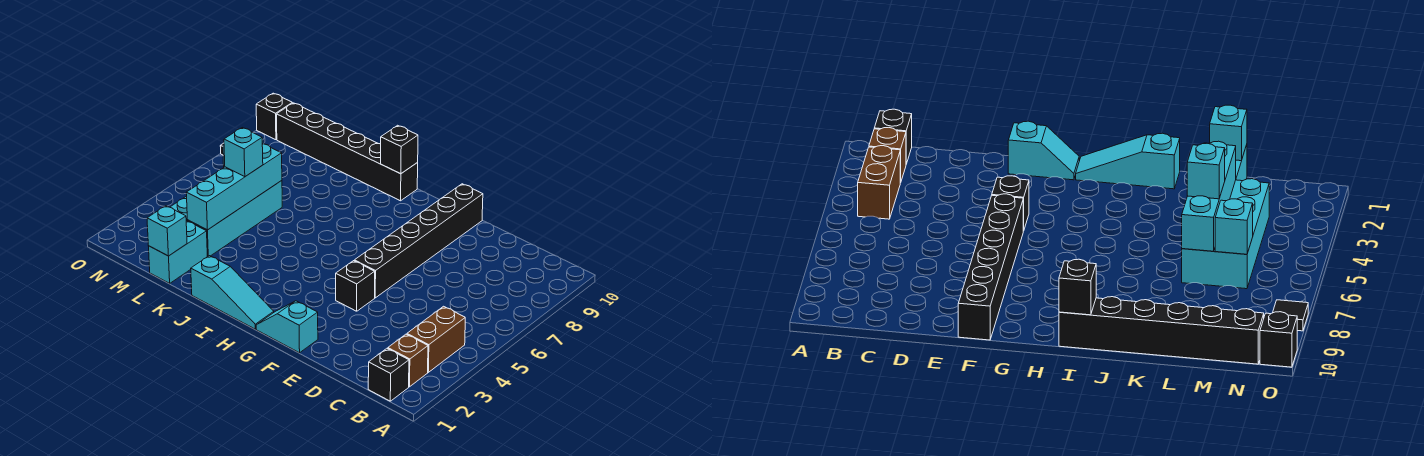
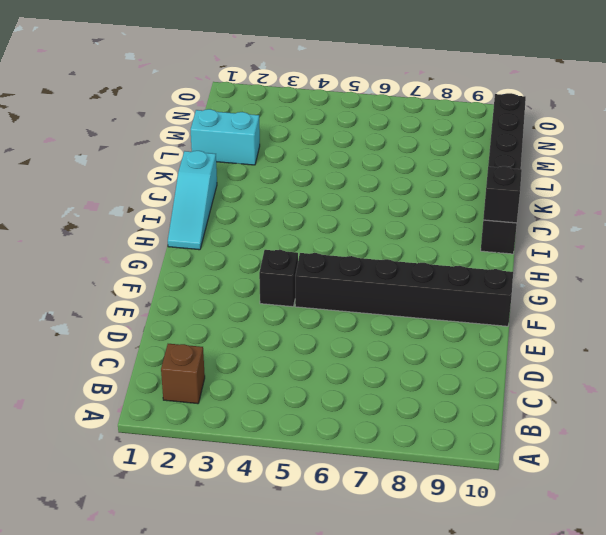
none -> black 1x1 brick [368,349,409,401]
none -> brown 1x2 brick [407,306,465,372]
none -> cyan 1x2 slope [256,301,318,353]

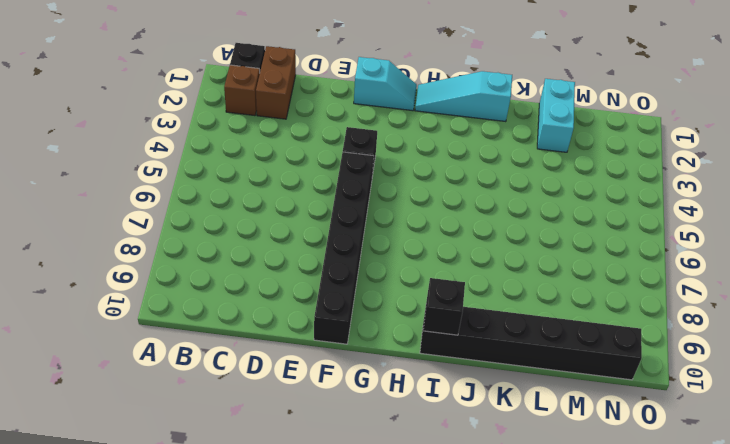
brown 1x2 brick [256,46,296,119] -> brown 1x2 brick moved to [407,306,465,372]
none -> cyan 2x4 brick [170,181,282,257]
none -> black 1x1 tile [1273,300,1308,331]
none -> black 1x1 brick [256,93,292,140]

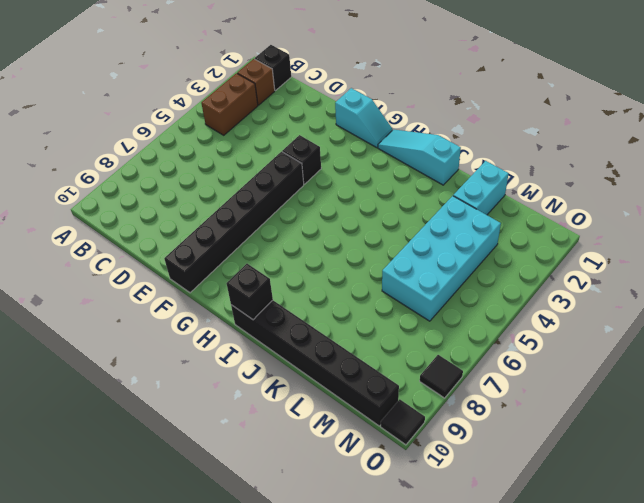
black 1x1 tile [381,399,425,445] -> black 1x1 brick [256,93,292,140]
none -> cyan 1x1 brick [147,206,187,256]
none -> cyan 1x4 brick [186,143,282,230]
none -> cyan 1x1 brick [1215,199,1253,254]

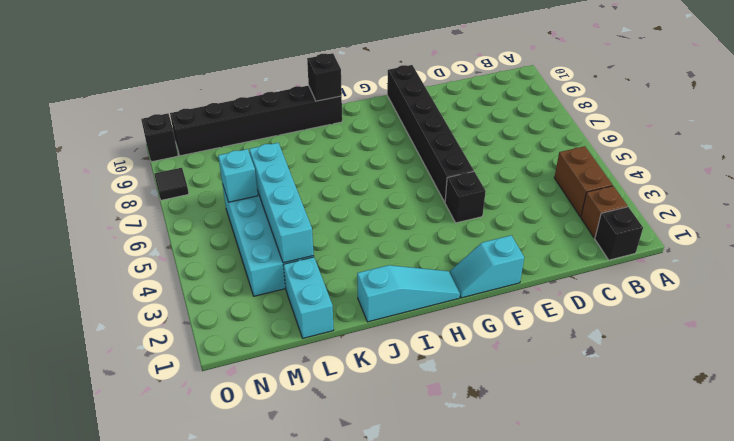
none -> cyan 1x1 brick [147,206,187,256]
none -> cyan 1x1 brick [224,128,263,177]

